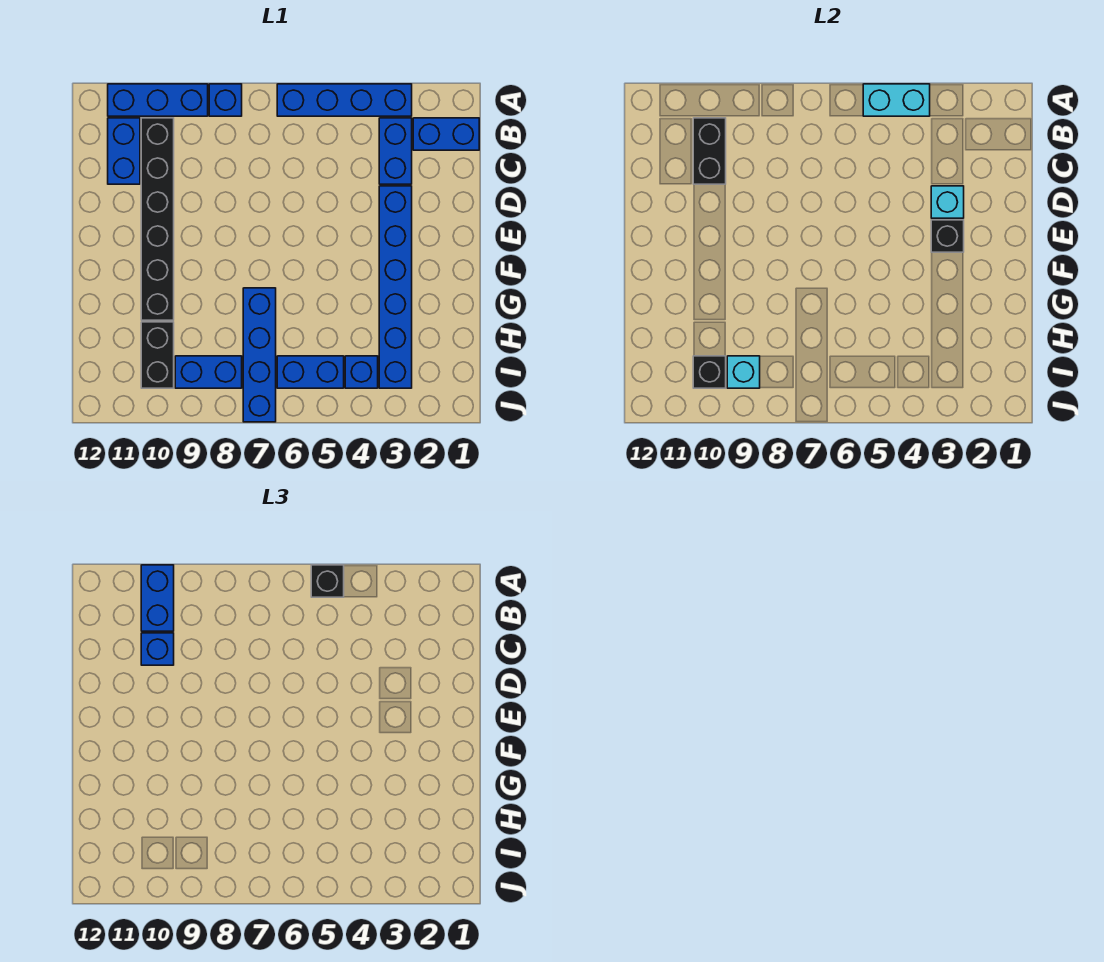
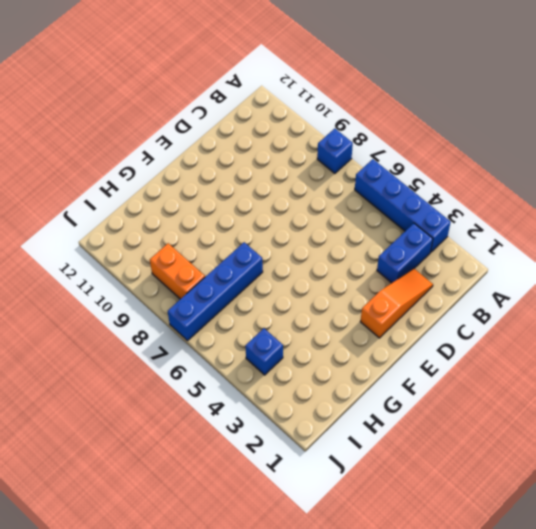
orange 1x3 slope [360,269,433,338] -> none
orange 1x2 brick [150,243,205,299] -> blue 1x2 brick [175,356,242,388]
none -> blue 1x3 brick [108,84,208,116]
none -> blue 1x2 brick [413,118,479,150]
none -> black 1x6 brick [141,118,174,320]

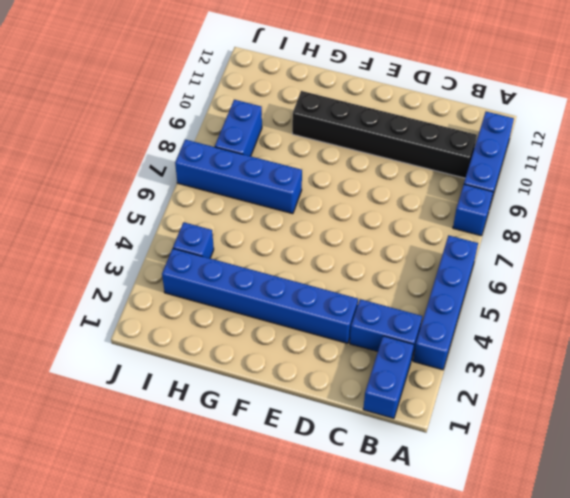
none -> blue 1x2 brick [108,118,140,184]
none -> black 1x2 brick [141,322,174,388]
none -> blue 1x2 brick [277,356,344,388]

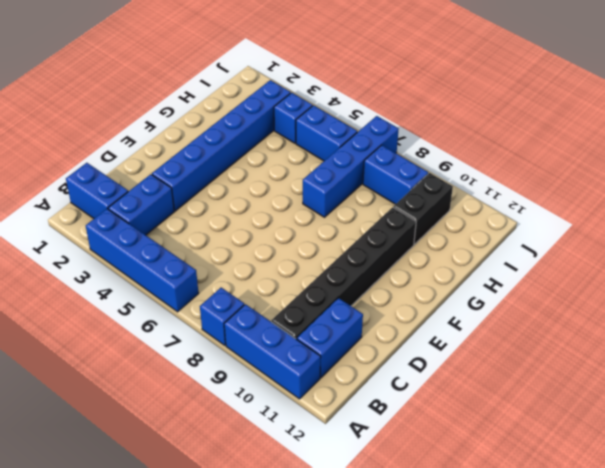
none -> cyan 1x2 brick [863,84,930,116]
none -> black 1x2 brick [693,118,726,184]
none -> cyan 1x1 brick [931,186,964,218]

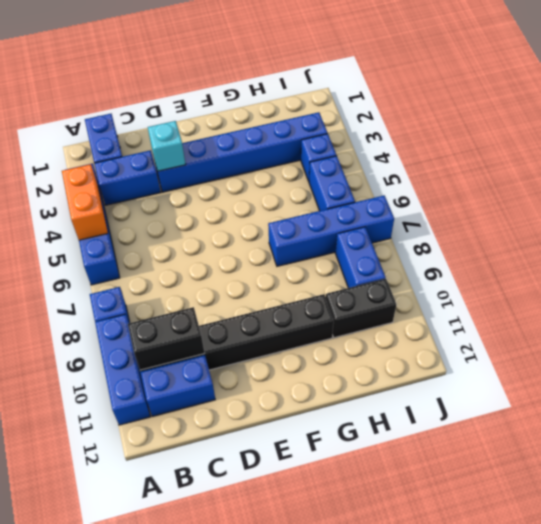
orange 1x2 brick [62,164,108,240] -> cyan 1x2 brick [863,84,930,116]
none -> black 1x1 brick [931,220,964,252]
none -> cyan 1x1 brick [727,356,760,388]
none -> black 1x1 brick [693,356,726,388]

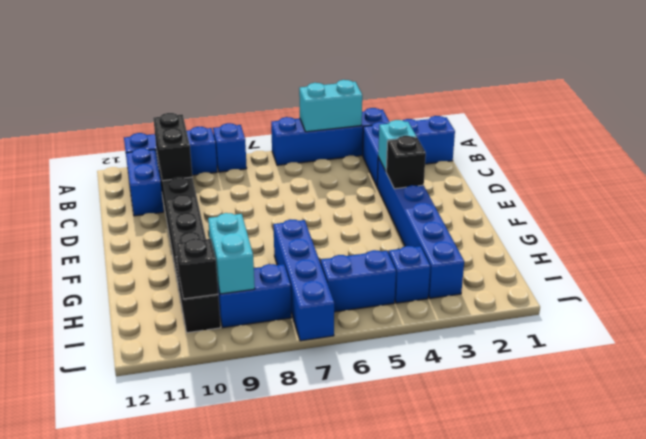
cyan 1x2 brick [208,213,255,294] -> cyan 1x1 brick [727,356,760,388]
none -> black 1x1 brick [311,565,344,597]
none -> blue 1x2 brick [141,565,174,631]
none -> blue 1x1 brick [141,633,174,665]

